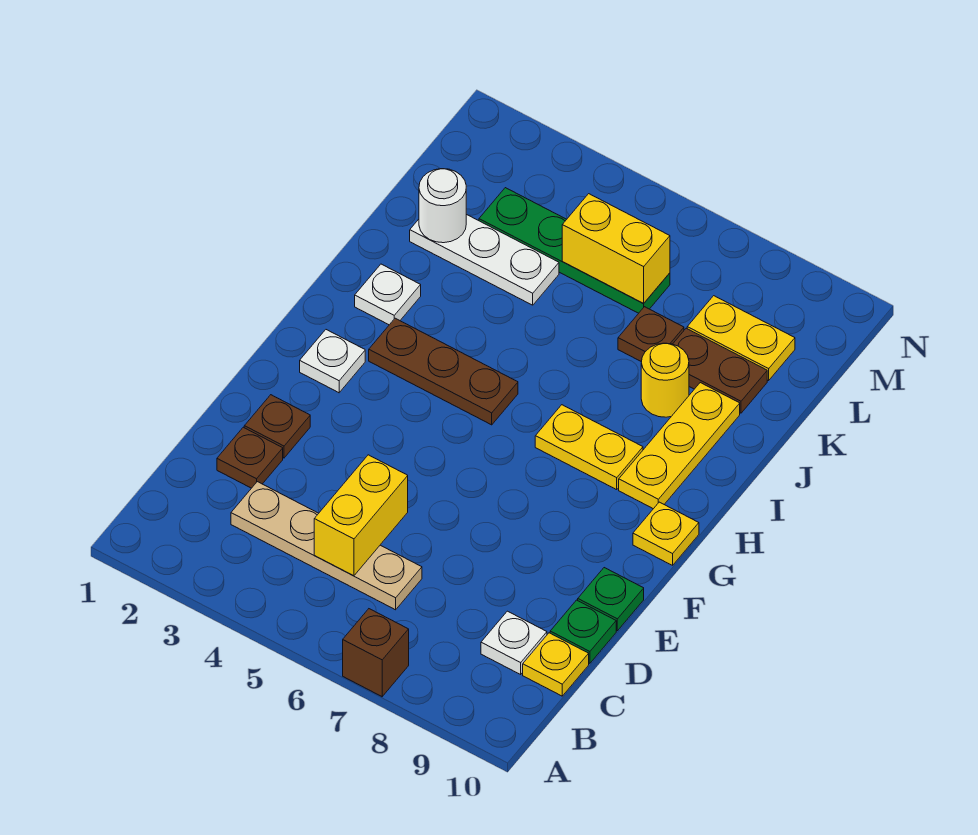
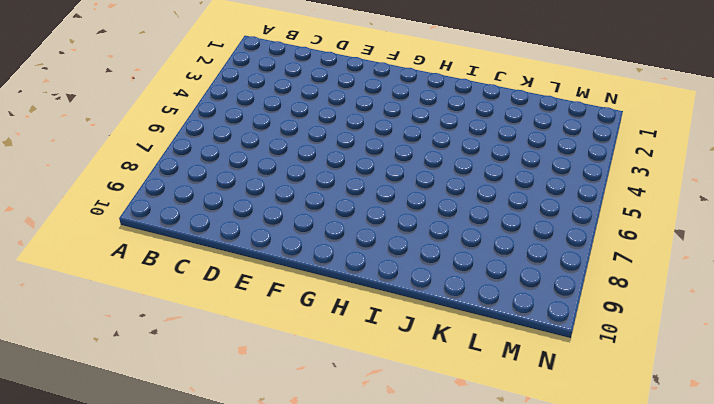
none -> brown 1x1 brick [343,609,409,697]
none -> tan 1x4 plate [231,482,422,610]
none -> white 1x1 plate [481,611,547,674]

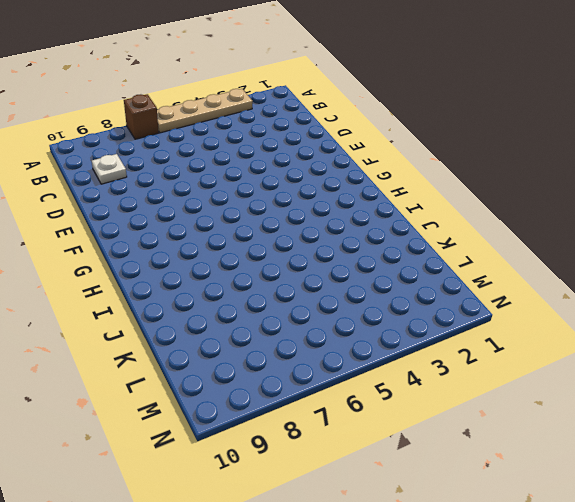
tan 1x4 plate [157,89,253,133] -> tan 1x4 plate moved to [231,482,422,610]
none -> yellow 1x1 plate [523,633,589,696]
none -> brown 1x1 plate [217,427,283,488]
none -> green 1x1 plate [550,600,616,663]

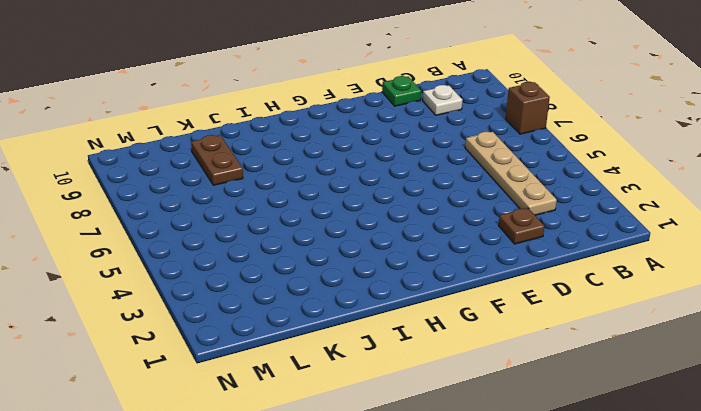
none -> yellow 1x1 plate [523,633,589,696]
none -> brown 1x1 plate [244,395,310,458]
none -> green 1x1 plate [578,568,644,631]

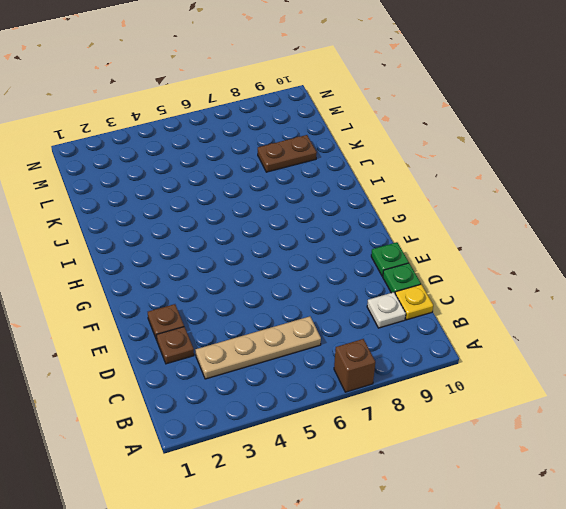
none -> white 1x1 plate [300,330,365,393]
none -> yellow 1x1 plate [633,502,699,565]
none -> brown 1x3 plate [369,318,518,425]

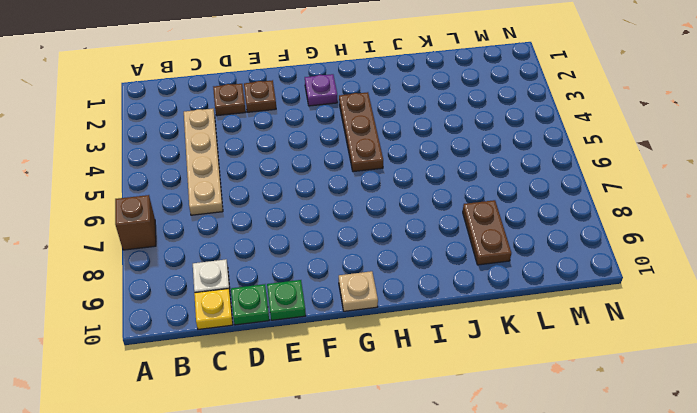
purple 1x1 plate [305,74,338,106] -> white 1x1 plate [300,330,365,393]
tan 1x1 plate [339,271,378,311] -> yellow 1x1 plate [633,502,699,565]
none -> yellow 1x2 plate [535,405,643,490]
none -> yellow 1x3 plate [619,383,740,509]
none -> white 1x1 plate [355,264,421,325]

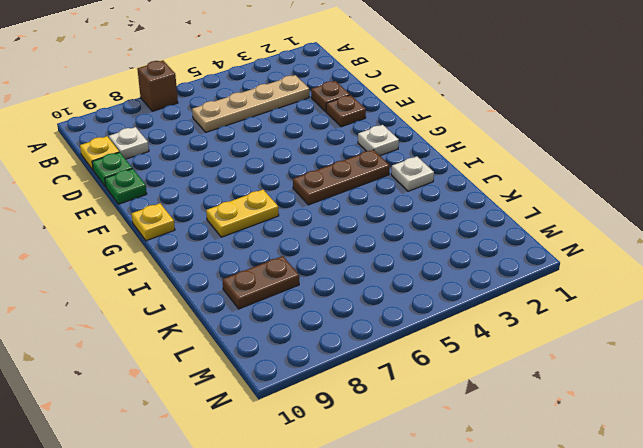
none -> yellow 1x3 plate [619,383,740,509]
none -> yellow 1x1 round brick [641,343,689,417]
none -> white 1x3 plate [410,214,559,305]

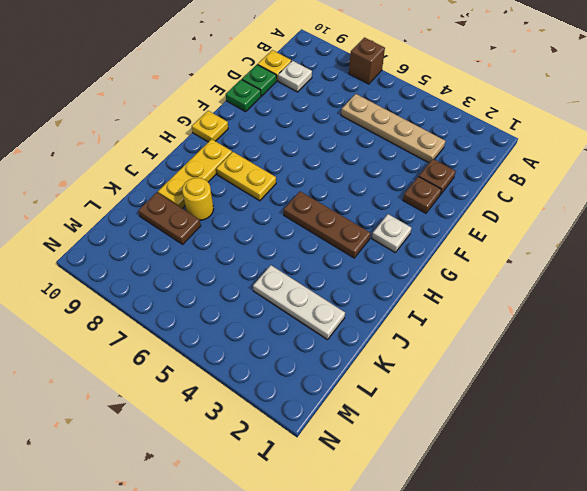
none -> white 1x1 plate [355,264,421,325]
none -> brown 1x1 plate [618,307,684,362]
none -> green 1x4 plate [479,188,670,313]

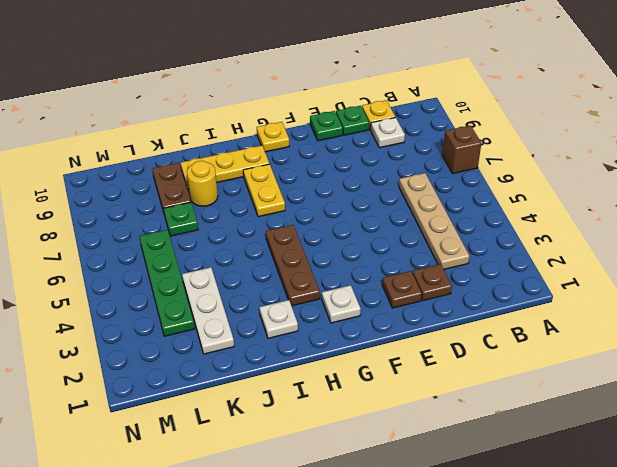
green 1x1 plate [163,202,198,236] -> brown 1x1 plate [618,307,684,362]
none -> yellow 1x2 plate [687,296,795,381]
none -> yellow 1x2 brick [314,455,408,576]
none -> white 1x1 round brick [419,169,466,243]

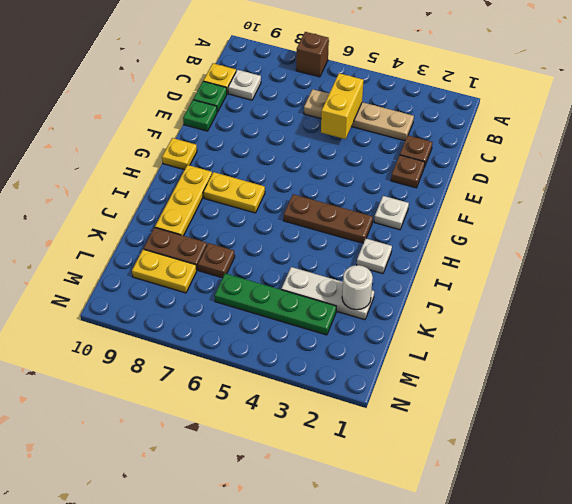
none -> yellow 1x1 round brick [641,343,689,417]
none -> yellow 1x2 brick [562,194,670,304]

